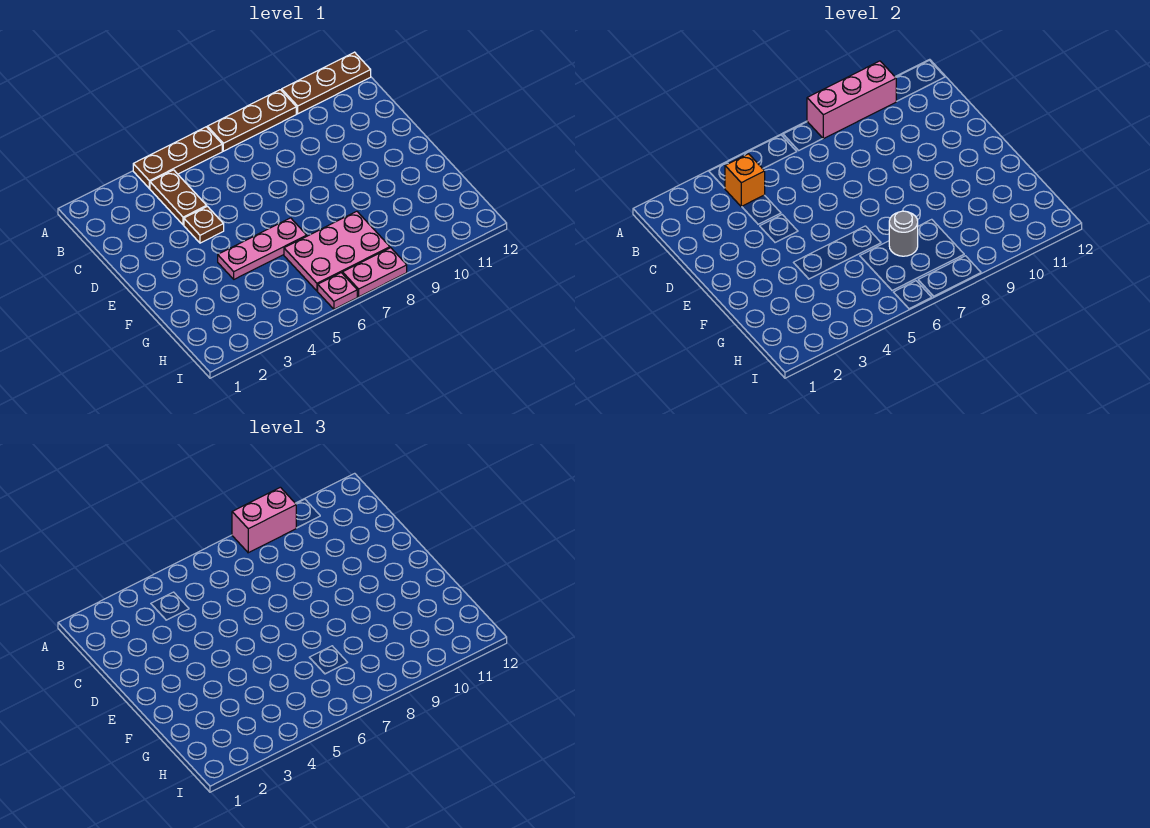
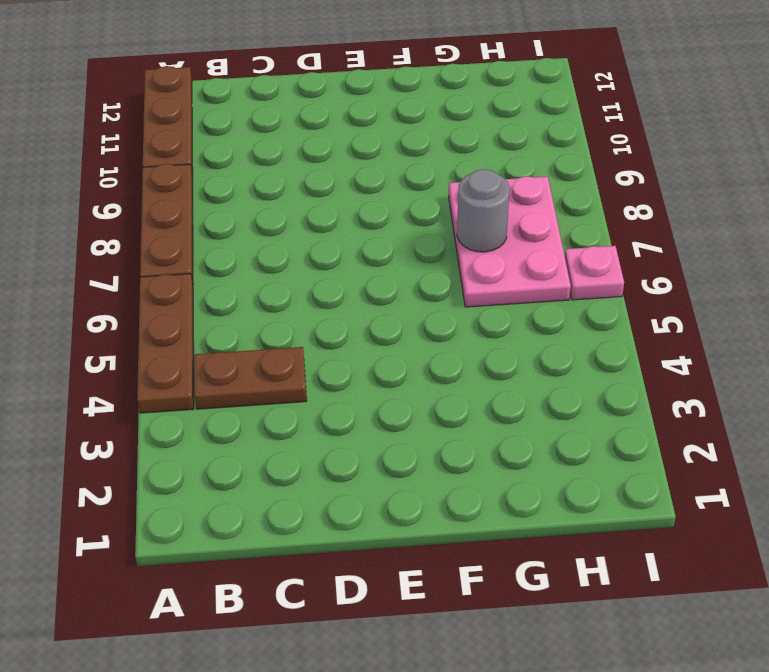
none -> brown 1x1 plate [184,206,224,243]
none -> pink 1x3 plate [218,218,307,279]
none -> pink 1x2 plate [342,248,407,297]

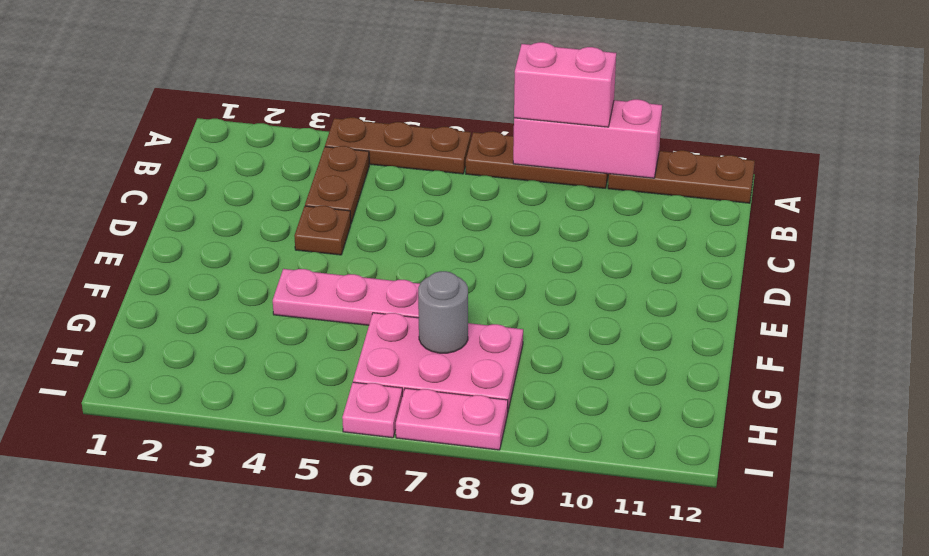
none -> orange 1x1 brick [725,154,765,207]

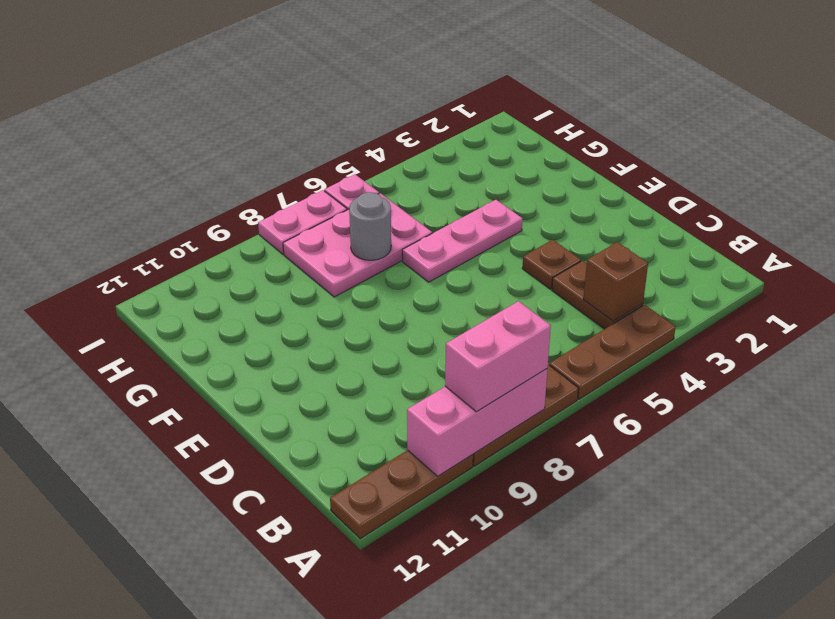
brown 1x1 brick [583,242,648,321] -> orange 1x1 brick [725,154,765,207]

